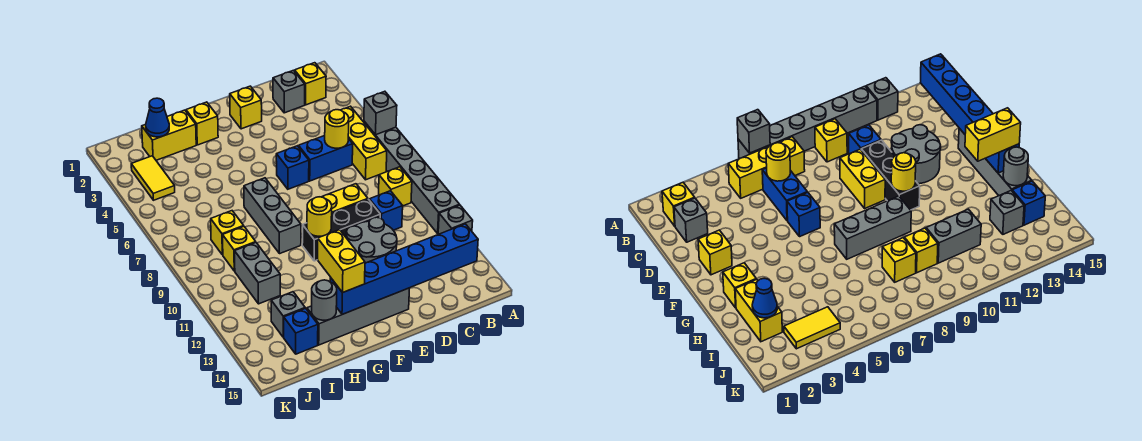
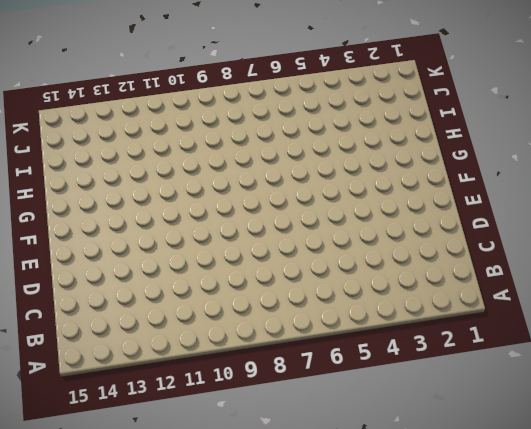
none -> grey 1x6 brick [364,121,460,233]
none -> grey 1x1 brick [438,205,473,234]
none -> yellow 1x1 brick [295,63,326,105]
none -> yellow 1x3 brick [341,106,387,180]

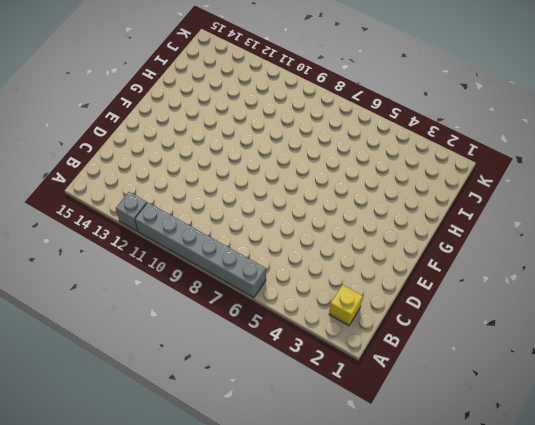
none -> yellow 1x3 brick [341,106,387,180]
none -> yellow 1x1 brick [379,167,412,206]
none -> grey 1x1 brick [273,70,305,113]
none -> blue 1x2 brick [298,136,353,181]

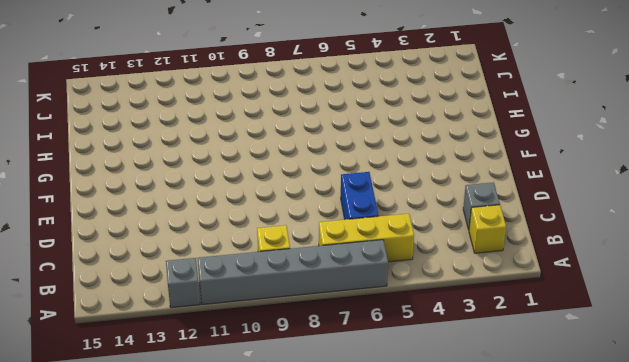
none -> blue 1x1 brick [370,191,403,230]
none -> yellow 1x2 brick [322,184,368,213]
none -> black 1x3 brick [302,199,380,261]
none -> grey 2x2 round brick [346,217,397,263]

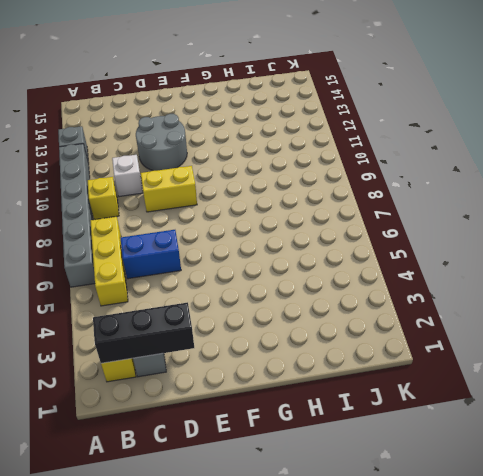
black 1x3 brick [93,302,194,363] -> black 1x3 brick moved to [302,199,380,261]
white 1x1 brick [112,155,143,197] -> blue 1x1 brick [370,191,403,230]
none -> yellow 1x1 brick [230,86,262,129]
none -> blue 1x1 brick [276,146,309,189]
none -> grey 1x4 brick [307,288,409,345]
none -> yellow 1x1 brick [186,102,218,145]

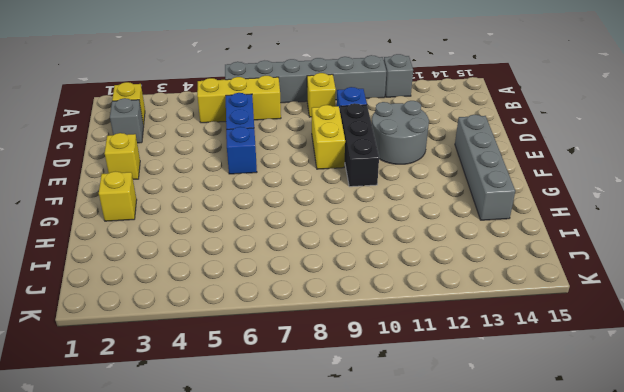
none -> grey 1x3 brick [244,178,301,254]
none -> yellow 1x2 brick [142,110,196,160]
none -> yellow 1x1 brick [211,211,244,255]
none -> yellow 1x1 brick [223,227,256,271]

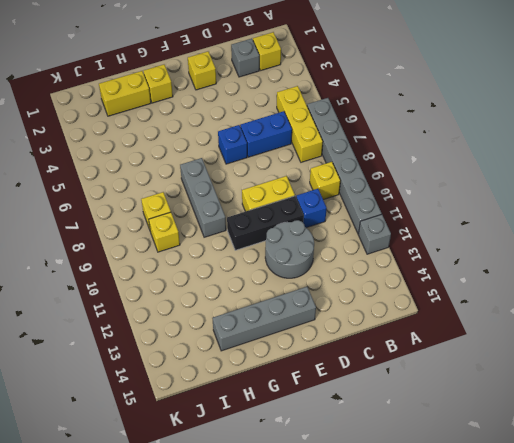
none -> grey 1x2 brick [235,243,280,304]
none -> grey 1x1 brick [271,292,305,337]
none -> blue 1x1 brick [284,308,318,354]
none -> yellow 1x2 tile [131,156,175,200]

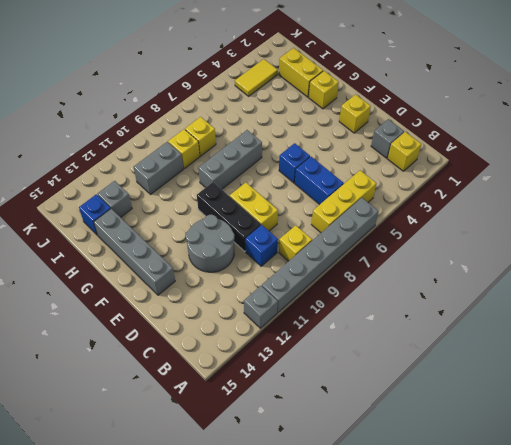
none -> grey 1x1 brick [364,91,397,135]
none -> blue 1x6 brick [330,224,478,314]
none -> yellow 1x1 round brick [325,110,349,148]
none -> yellow 1x1 round brick [307,197,332,236]

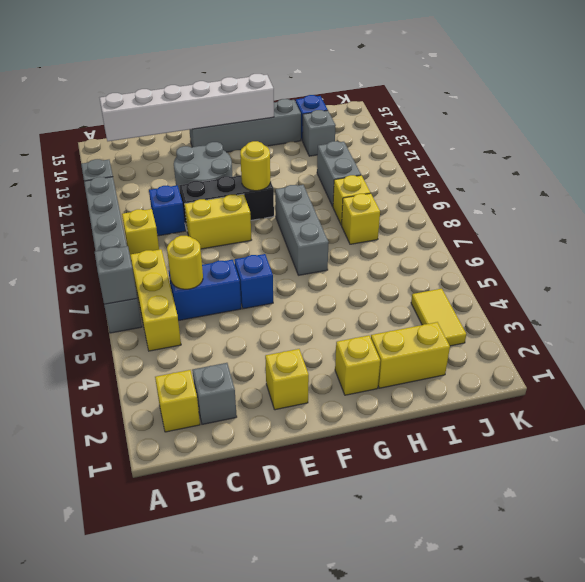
white 1x6 brick [100,74,274,141] -> blue 1x6 brick [330,224,478,314]
none -> grey 1x1 round brick [312,280,337,320]
none -> blue 1x1 cone [146,98,169,137]
none -> yellow 1x2 brick [317,230,365,293]

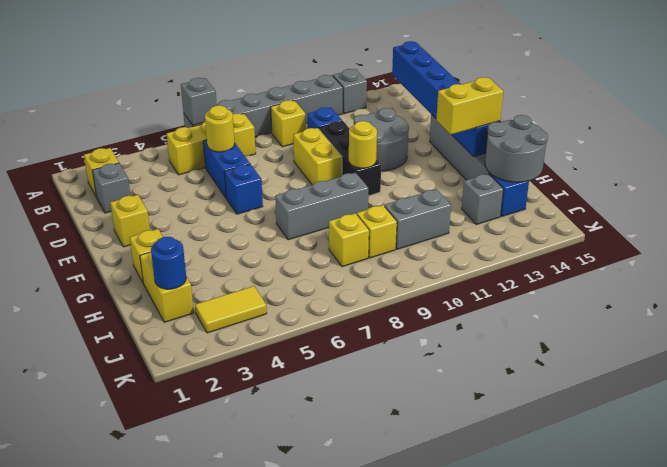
grey 2x2 round brick [485,115,548,182] -> grey 1x1 round brick [312,280,337,320]
blue 1x1 round brick [151,237,186,289] -> blue 1x1 cone [146,98,169,137]

